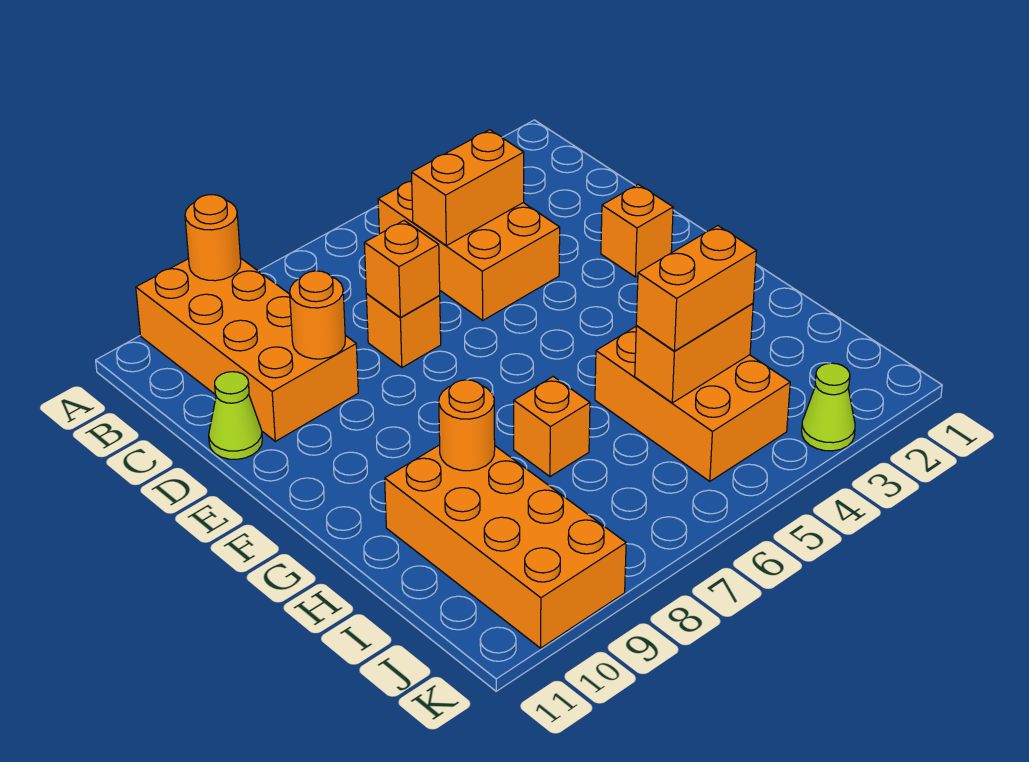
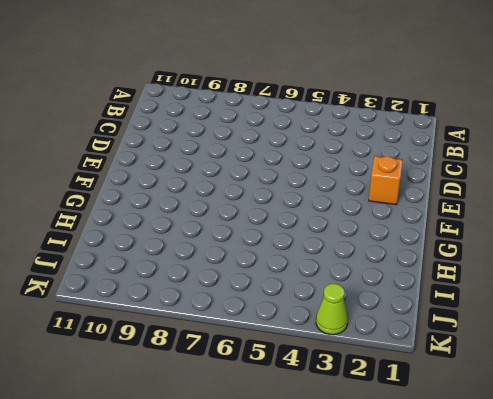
none -> orange 2x4 brick [136,258,358,441]
none -> orange 2x3 brick [378,181,560,320]
none -> orange 1x1 brick [366,294,441,368]

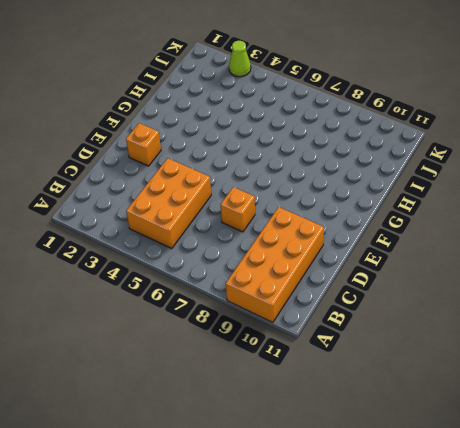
none -> lime 1x1 cone [209,372,262,459]
none -> orange 2x3 brick [595,327,790,481]
none -> orange 1x1 brick [514,377,590,476]

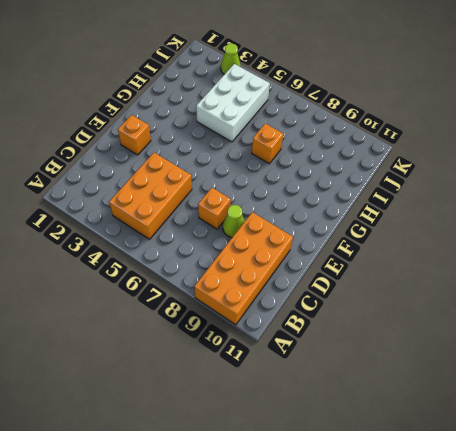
lime 1x1 cone [223,205,245,237] -> lime 1x1 cone moved to [209,372,262,459]
white 2x3 brick [196,64,270,142] -> orange 2x3 brick [595,327,790,481]
none -> orange 2x4 brick [385,445,626,648]
none -> orange 1x1 round brick [185,195,241,281]
none -> orange 1x2 brick [412,130,524,246]

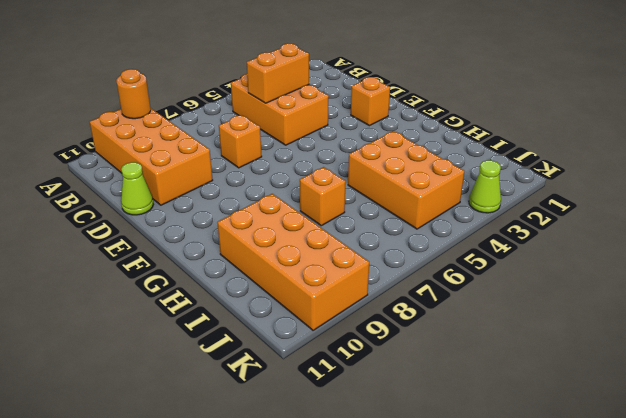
none -> orange 1x1 brick [364,221,440,318]
none -> orange 1x1 round brick [290,271,345,359]
none -> orange 1x1 round brick [439,380,495,471]

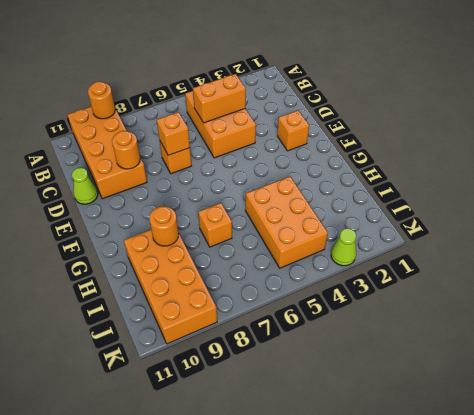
none -> orange 1x2 brick [635,303,753,403]
none -> orange 1x2 brick [636,226,756,351]

